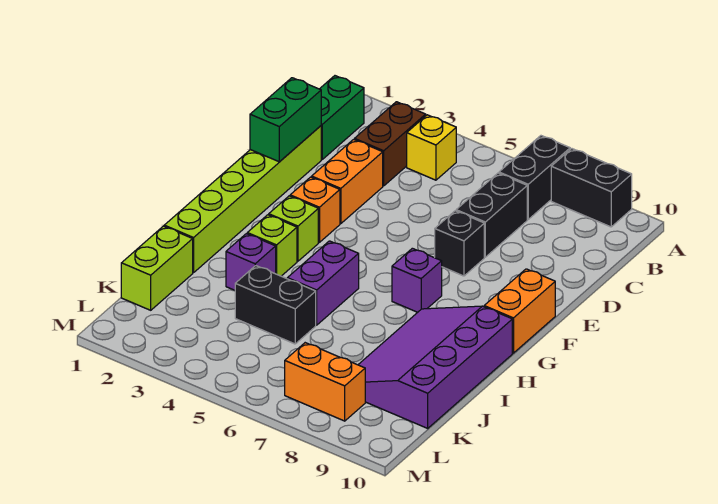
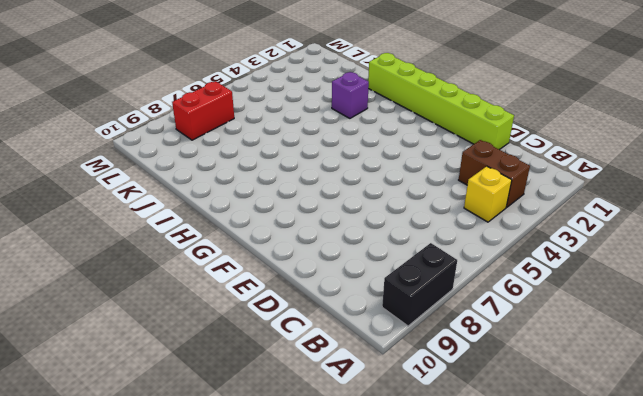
red 1x2 brick [172,81,234,140] -> orange 1x2 brick [285,343,365,421]
none -> black 1x2 brick [499,136,570,219]
none -> green 1x2 brick [320,76,364,160]
none -> black 1x2 brick [456,173,527,257]

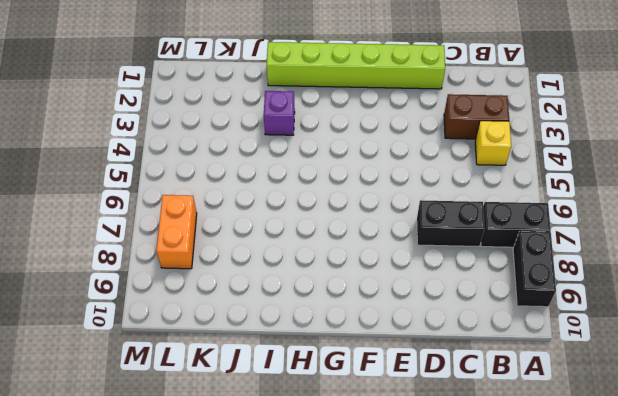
none -> green 1x2 brick [320,76,364,160]
none -> orange 1x2 brick [312,139,383,224]
none -> black 1x1 brick [435,211,484,276]

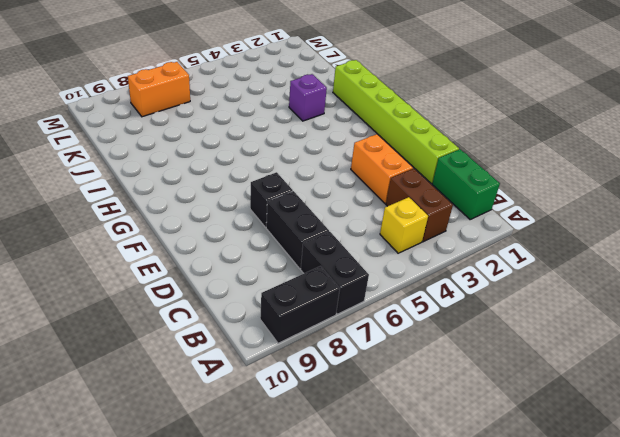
none -> orange 1x1 brick [290,177,340,242]
none -> orange 1x2 brick [484,269,555,353]
none -> lime 1x1 brick [269,196,318,261]

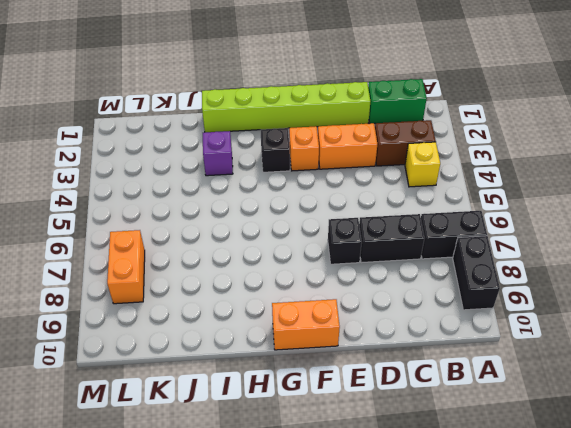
black 1x1 brick [260,128,290,172] -> lime 1x1 brick [269,196,318,261]
none -> purple 1x1 brick [392,248,442,312]
none -> lime 1x1 brick [247,215,297,276]
none -> purple 1x2 brick [287,241,359,325]

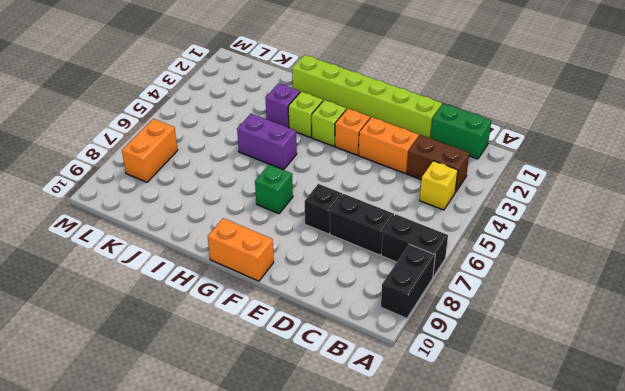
green 1x1 brick [255,164,293,214] -> purple 1x1 brick [392,248,442,312]
none -> purple 3x4 slope [358,306,512,428]
none -> lime 1x2 brick [121,226,193,310]
none -> black 1x2 brick [235,266,316,344]

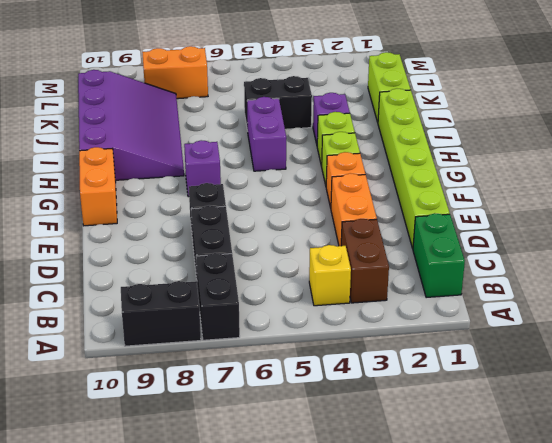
none -> green 1x2 brick [250,78,321,162]

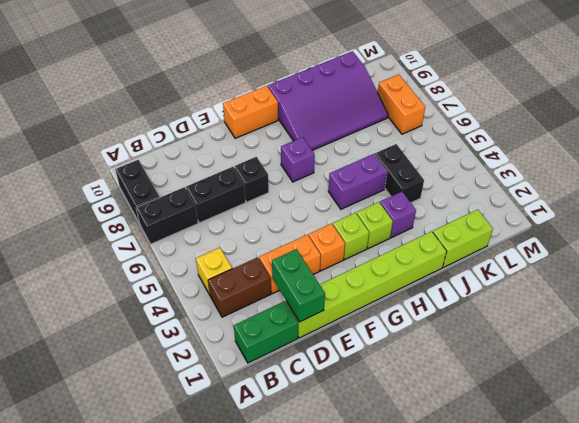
green 1x2 brick [272,249,325,322] -> green 1x2 brick turned to [250,78,321,162]

